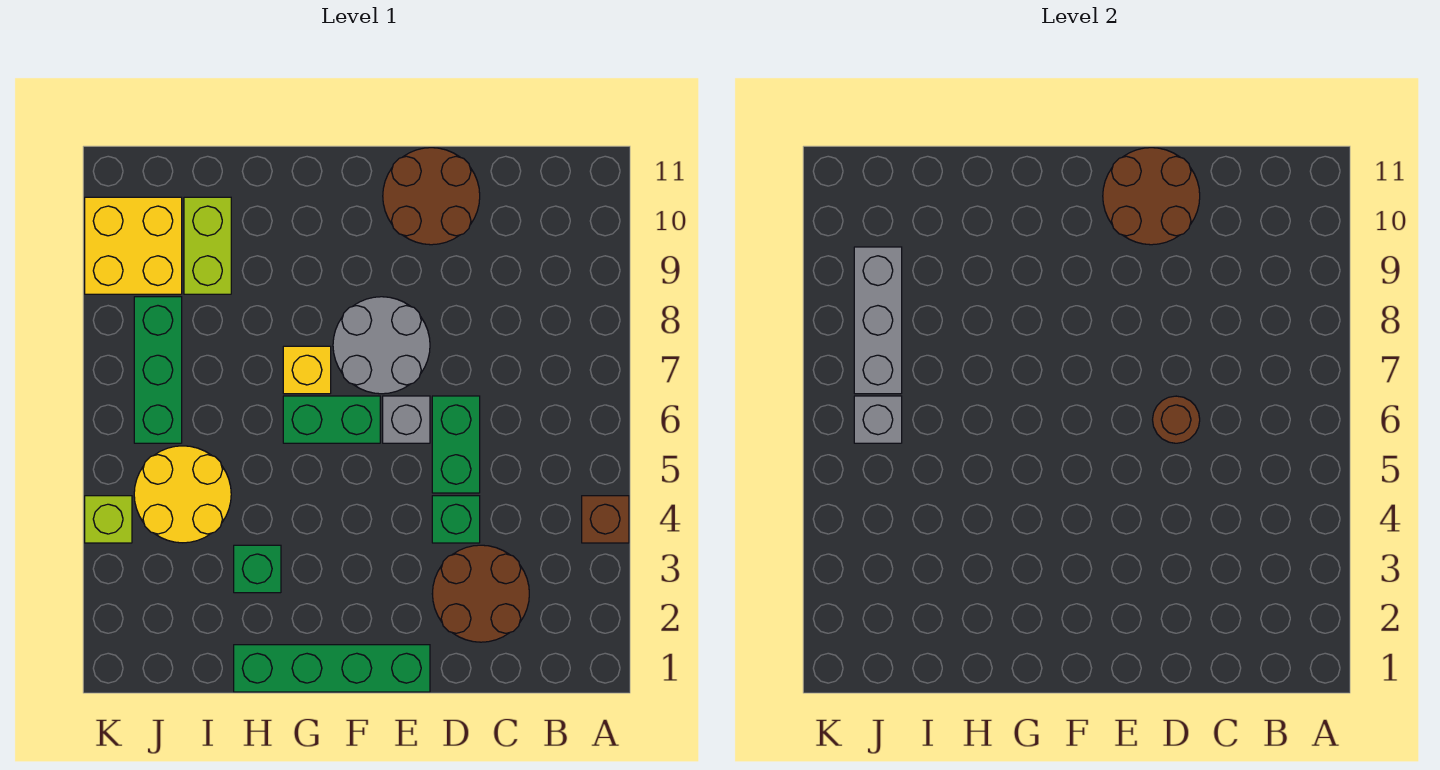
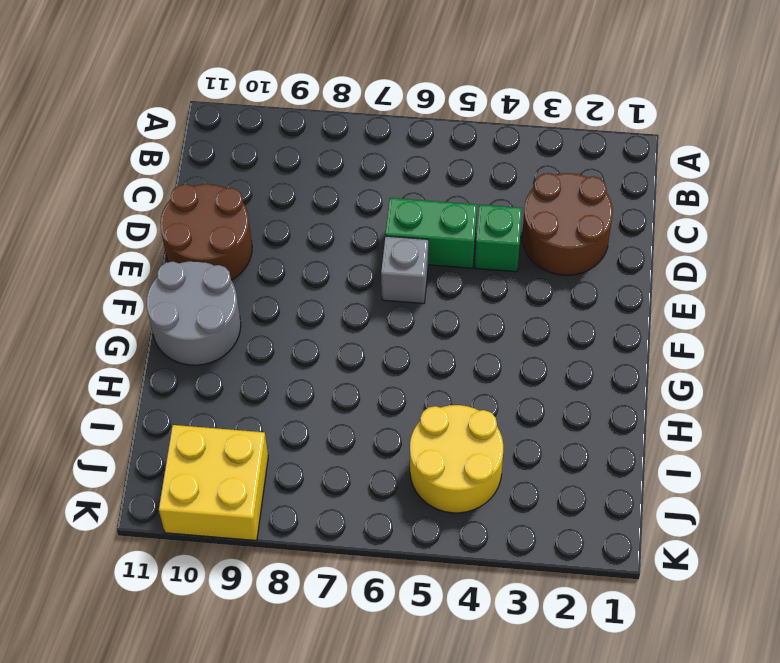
grey 2x2 round brick [147,261,241,365] -> grey 2x2 round brick moved to [333,297,430,394]
none -> brown 1x1 brick [582,496,629,543]
none -> green 1x4 brick [234,645,430,692]
none -> green 1x2 brick [283,396,380,443]

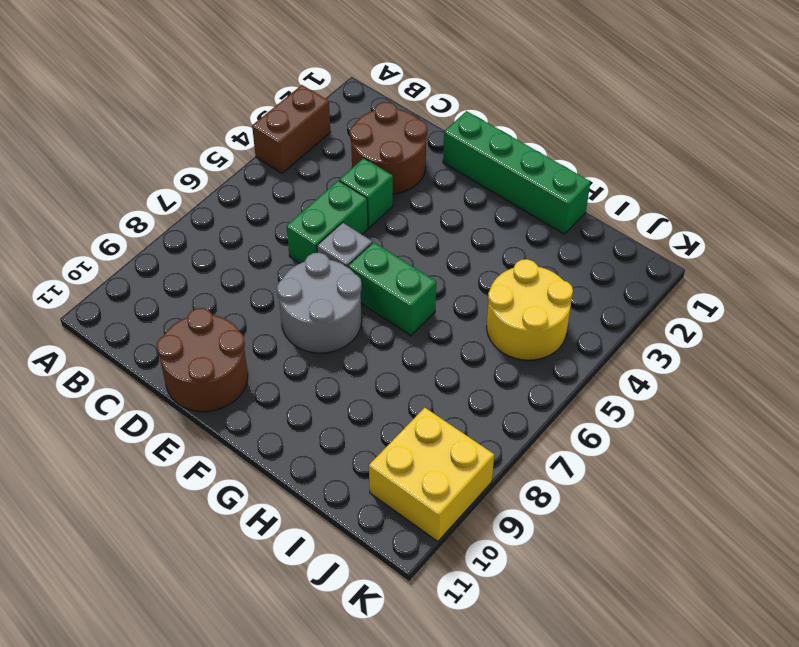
brown 1x2 brick [252,85,331,173] -> brown 1x1 brick [582,496,629,543]
none -> yellow 1x1 brick [283,346,331,394]
none -> green 1x1 brick [234,545,281,593]
none -> lime 1x2 brick [184,197,231,294]

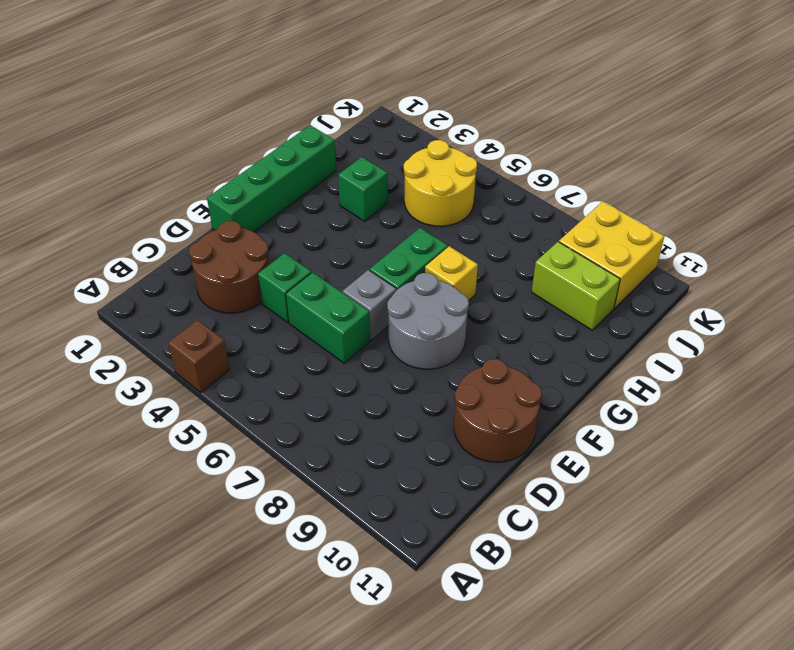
none -> green 1x3 brick [134,297,182,443]
none -> lime 1x1 brick [85,496,132,543]
none -> brown 1x1 round brick [1153,396,1200,443]

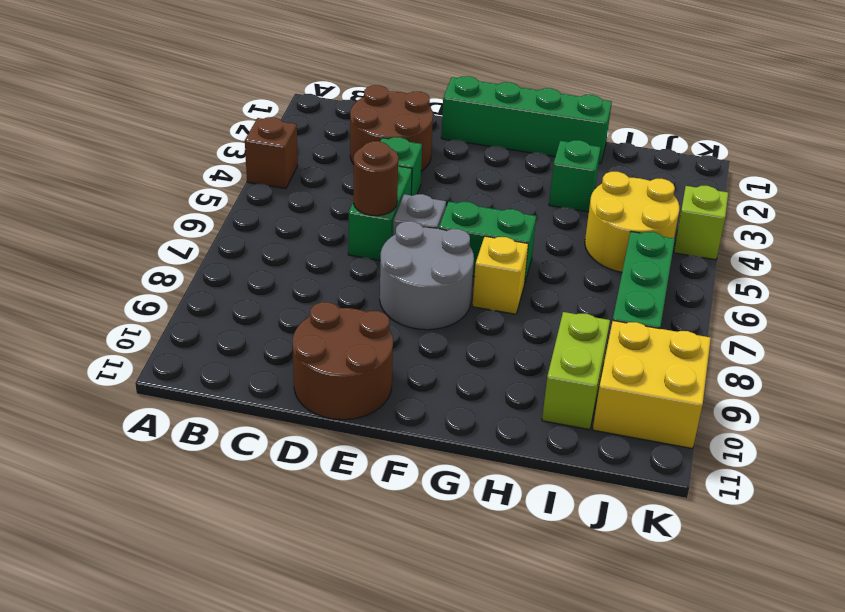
none -> brown 2x2 round brick [1103,148,1200,245]
none -> grey 1x1 brick [854,396,902,443]
none -> grey 1x3 brick [854,247,902,394]

